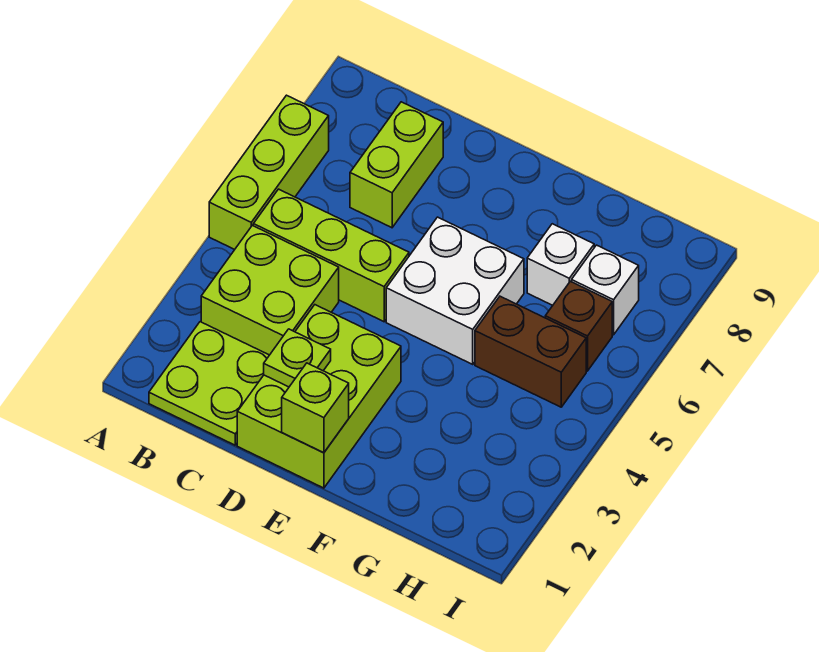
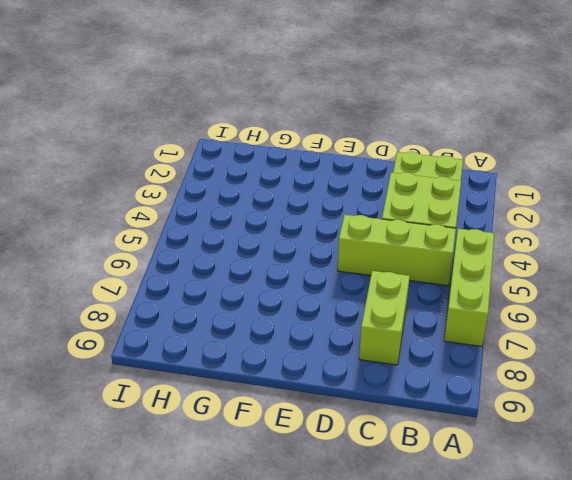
none -> lime 2x3 brick [237,305,401,488]
none -> white 2x2 brick [386,217,524,364]
none -> brown 1x2 brick [475,296,586,407]

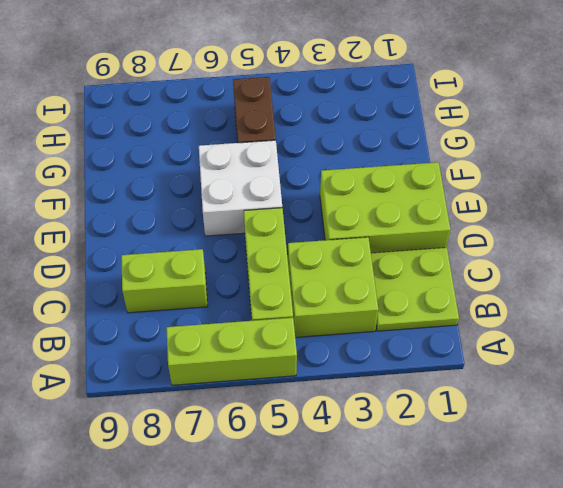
none -> white 1x1 brick [527,224,594,305]
none -> brown 1x1 brick [545,281,612,371]
none -> white 1x1 brick [572,245,639,335]

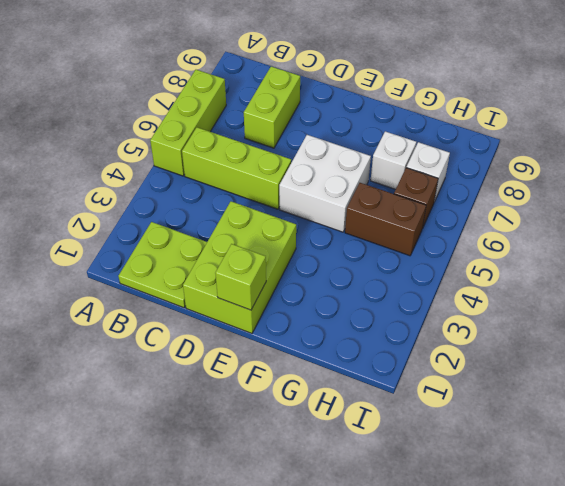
none -> lime 2x2 brick [201,225,339,355]
none -> lime 1x1 plate [264,329,331,387]

